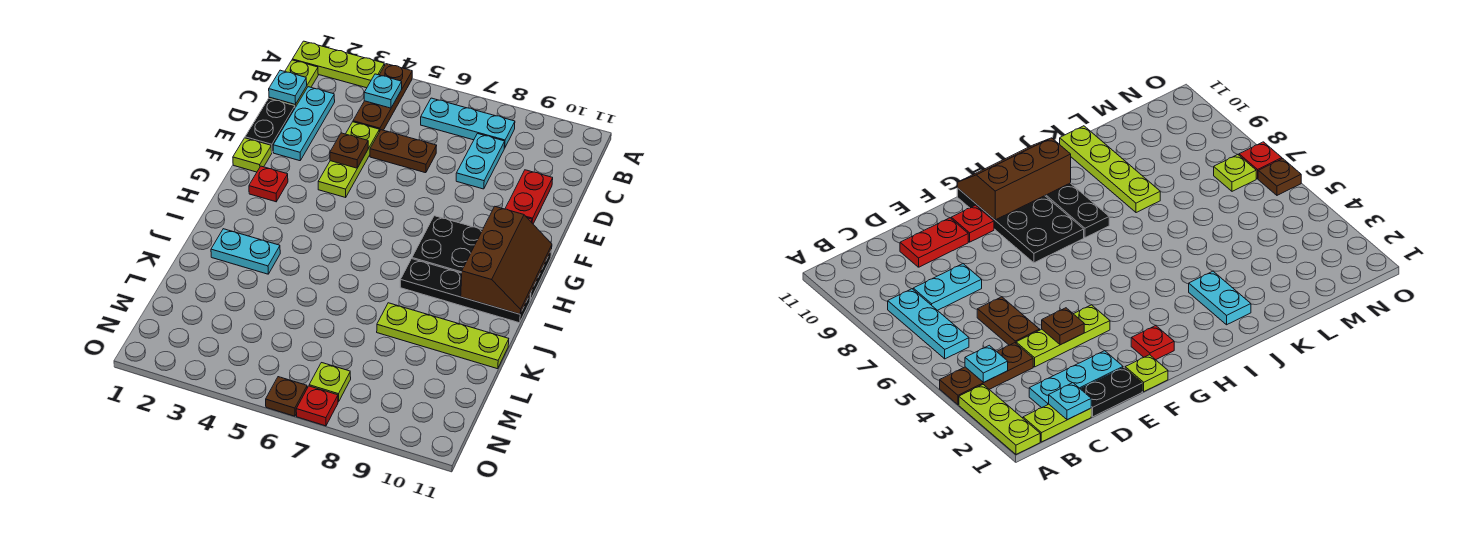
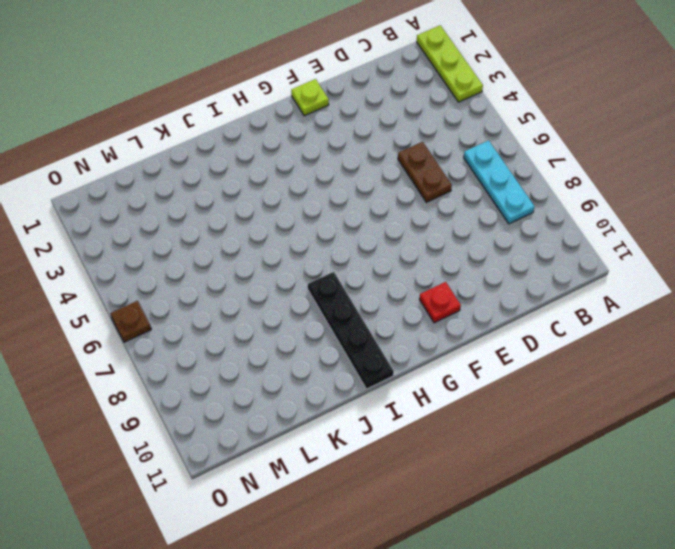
none -> brown 1x3 plate [353,64,412,132]
none -> lime 1x2 plate [269,60,318,107]
none -> cyan 1x3 plate [273,87,335,161]

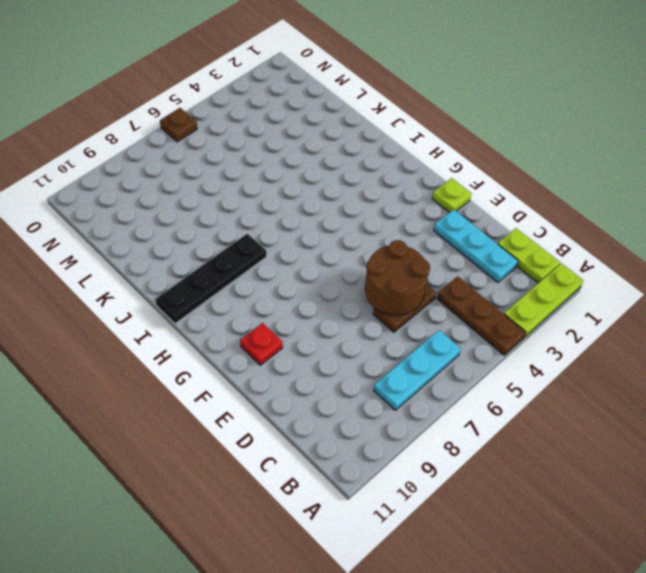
brown 2x2 round brick [365,240,430,315] -> none
none -> cyan 1x2 plate [456,134,505,189]
none -> black 1x2 plate [245,99,295,152]
none -> lime 1x3 plate [318,122,379,197]

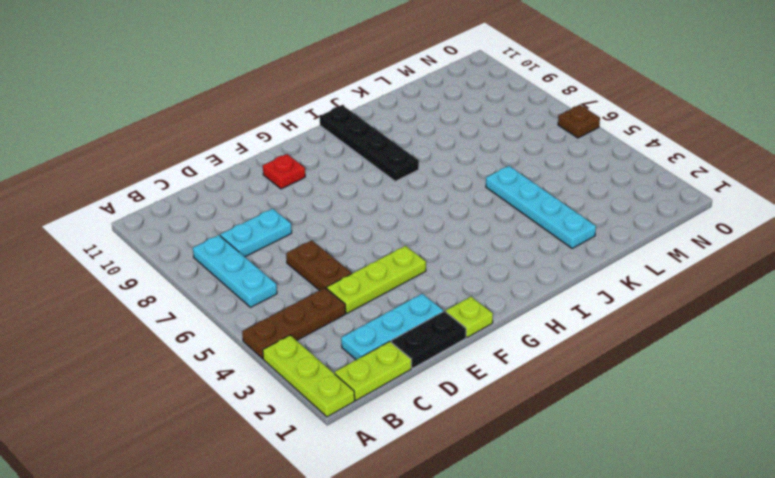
cyan 1x4 plate [486,166,596,248] -> none
none -> red 1x2 plate [505,170,553,224]
none -> red 1x1 plate [249,166,288,202]
none -> black 2x4 plate [412,216,552,300]

